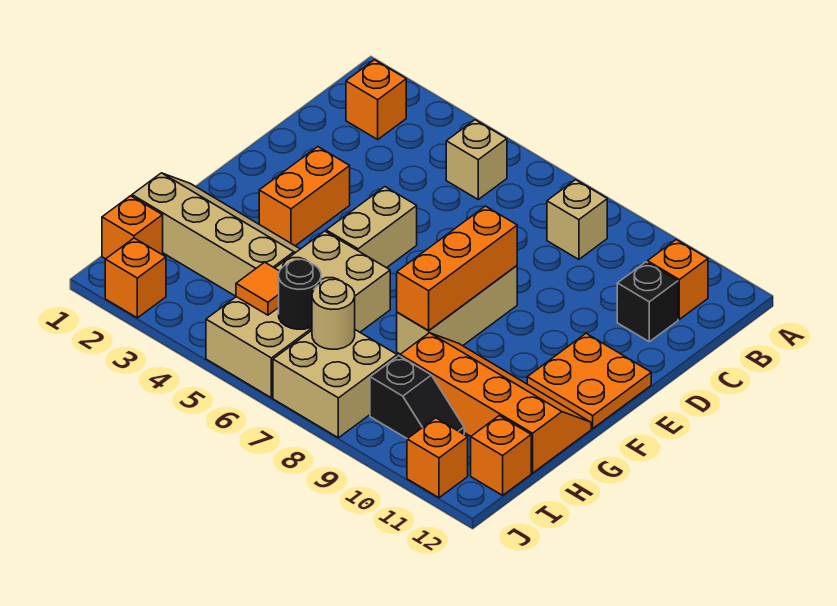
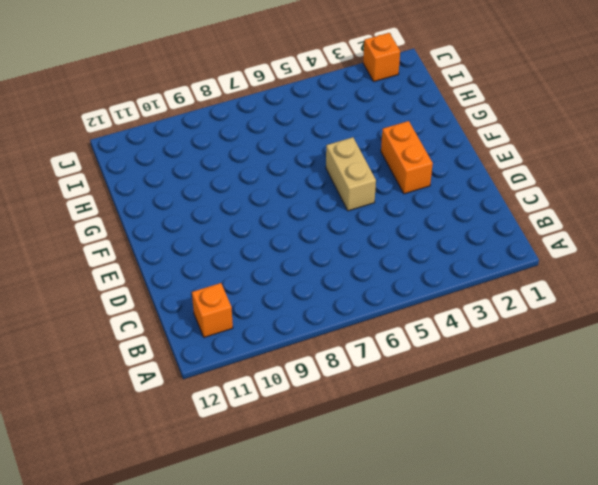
none -> orange 1x1 brick [346,60,406,139]
none -> tan 1x1 brick [446,120,507,199]
none -> tan 1x1 brick [547,180,607,259]

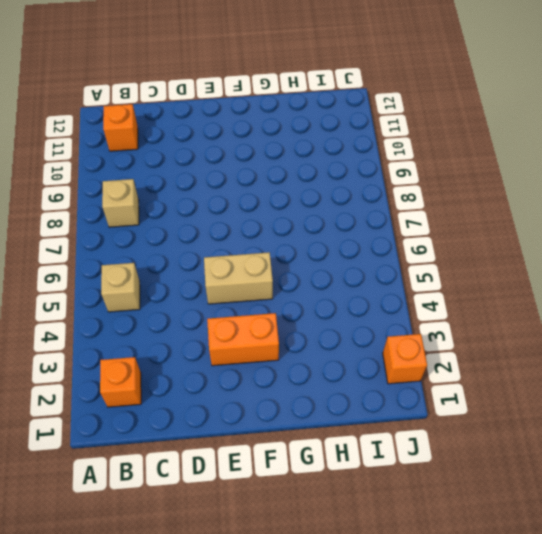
none -> black 1x1 brick [617,262,678,342]
none -> tan 1x3 brick [397,266,517,354]
none -> orange 2x2 plate [527,334,651,428]

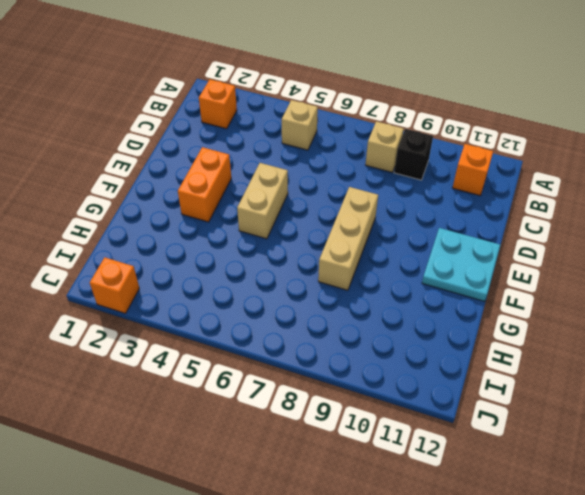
black 1x1 brick [394,129,433,180] -> black 1x1 brick moved to [617,262,678,342]
cyan 2x2 plate [422,228,500,301] -> orange 2x2 plate [527,334,651,428]
none -> tan 2x4 slope [132,173,300,296]
none -> tan 2x4 brick [206,231,390,398]
none -> orange 2x4 slope [400,333,591,473]

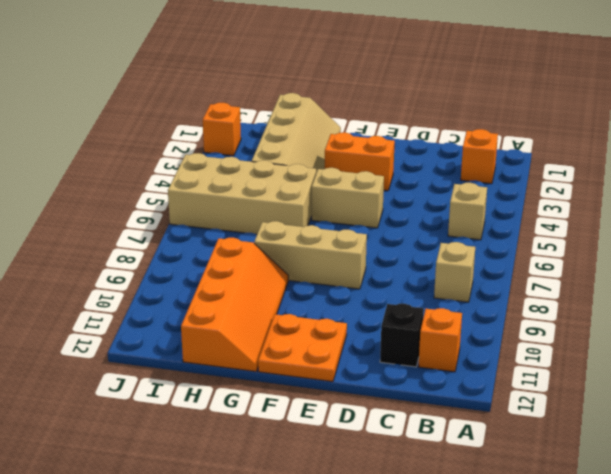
none -> orange 1x1 brick [102,196,163,259]
none -> tan 2x2 brick [273,330,397,438]
none -> black 1x2 slope [370,356,464,439]

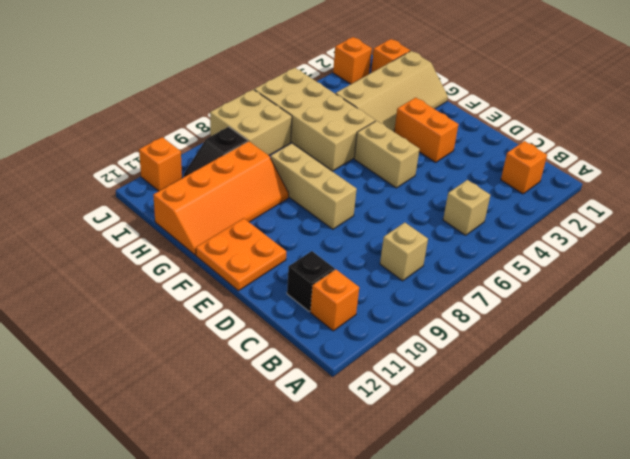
none -> orange 1x1 brick [471,416,531,495]
none -> orange 1x3 brick [397,206,517,331]
none -> orange 1x1 tile [236,262,279,315]

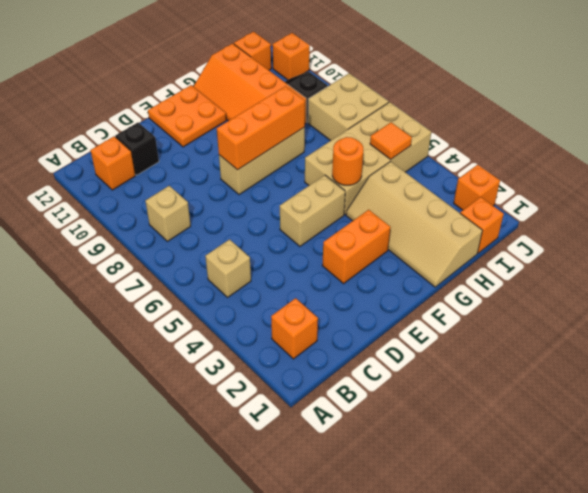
orange 1x1 round brick [332,137,363,185] -> none
none -> black 1x1 round brick [279,259,321,329]
none -> tan 1x1 round brick [312,279,355,349]

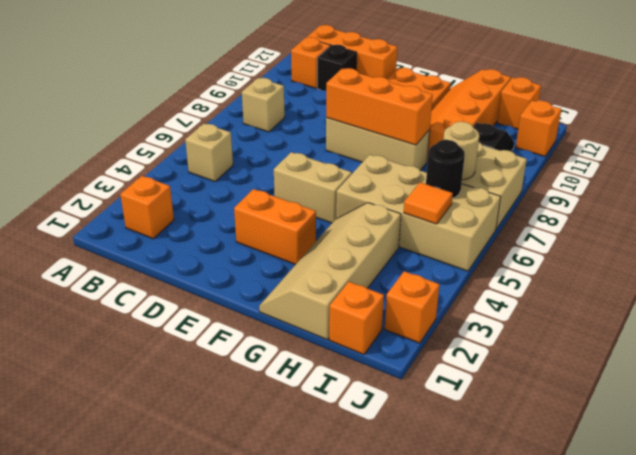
orange 1x3 brick [306,25,397,79] -> none

